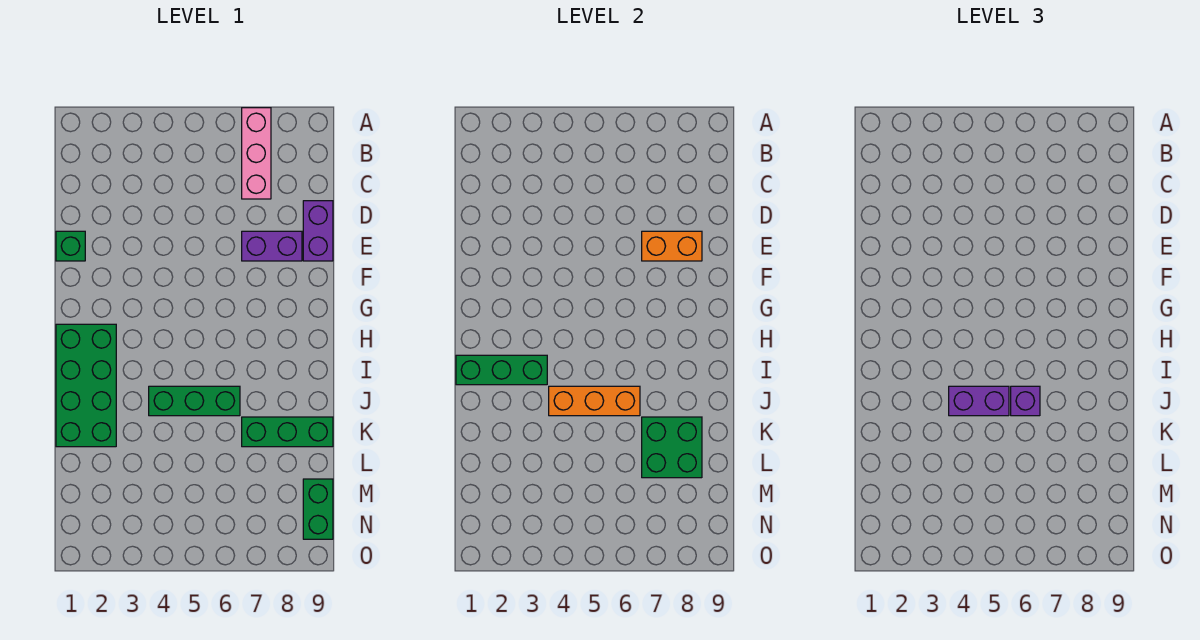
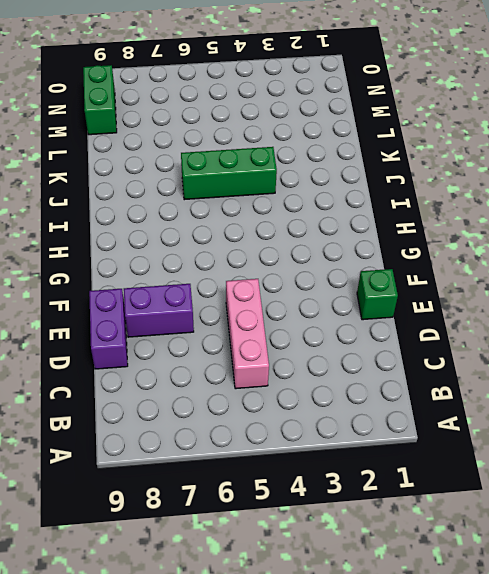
pink 1x3 brick [226,279,269,389] -> pink 1x3 brick moved to [242,108,271,199]
none -> green 2x4 brick [56,324,116,447]
none -> green 1x3 brick [242,417,333,447]
none -> orange 1x2 brick [642,231,702,261]

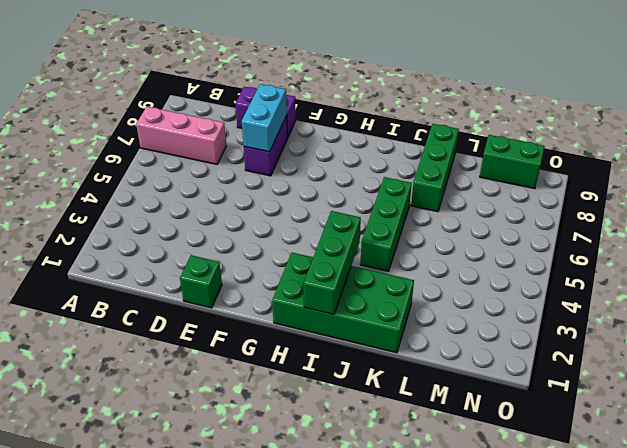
cyan 1x2 brick [242,84,287,152] -> orange 1x2 brick [642,231,702,261]
none -> orange 1x3 brick [549,386,640,416]
none -> green 2x2 brick [642,417,702,478]
none -> purple 1x2 brick [949,386,1009,416]

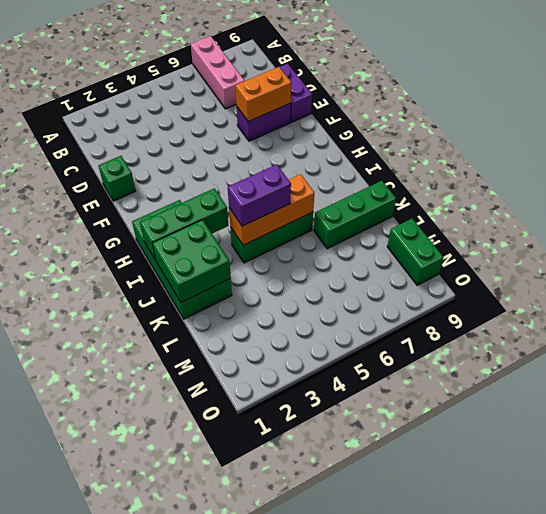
green 2x2 brick [153,220,231,302] -> green 2x2 brick moved to [642,417,702,478]
none -> purple 1x1 brick [1011,386,1040,416]

